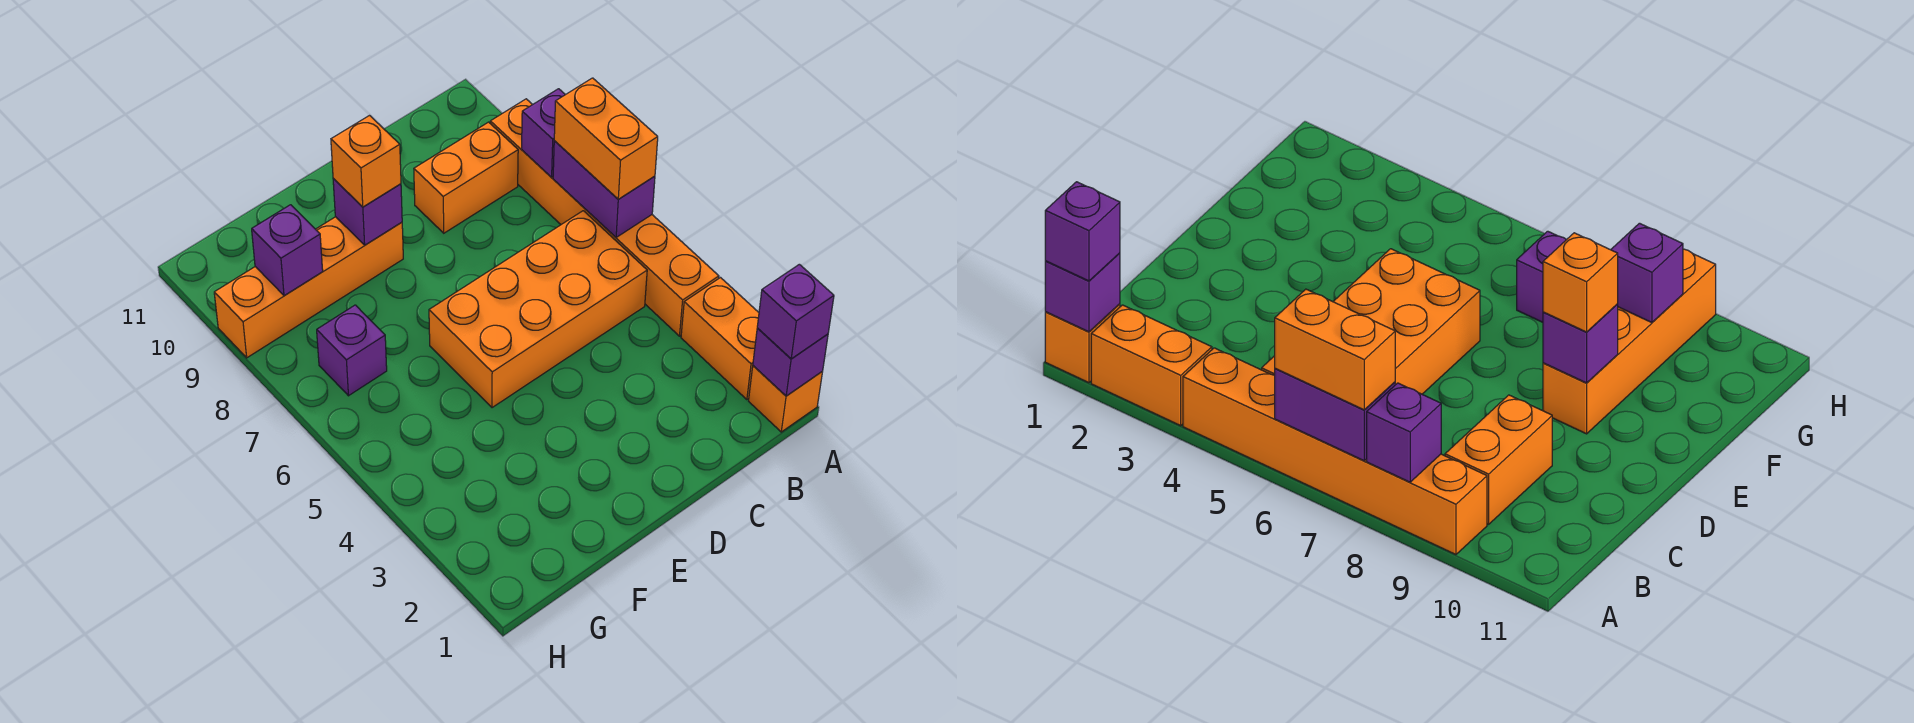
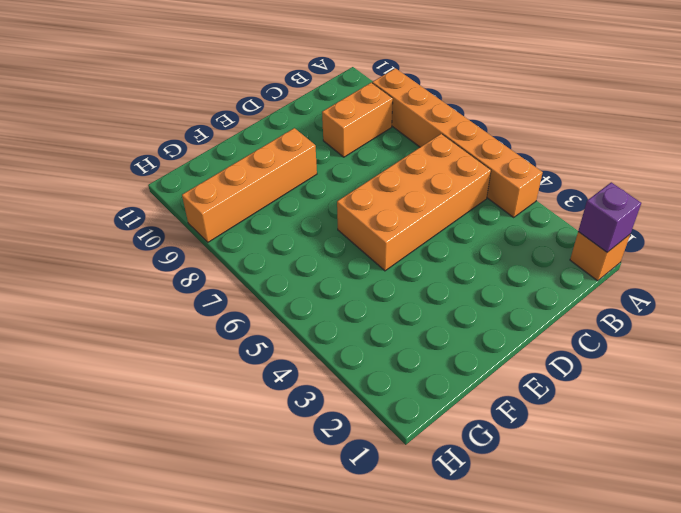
none -> orange 1x2 brick [681,278,759,400]
none -> purple 1x1 brick [317,305,387,396]
none -> purple 1x2 brick [553,141,655,238]

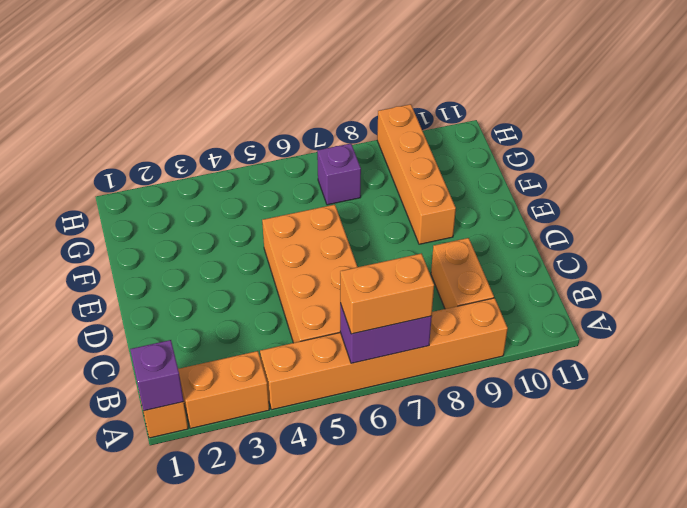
none -> purple 1x1 brick [522,89,565,177]
none -> purple 1x1 brick [333,179,402,245]
none -> purple 1x1 brick [252,205,323,296]

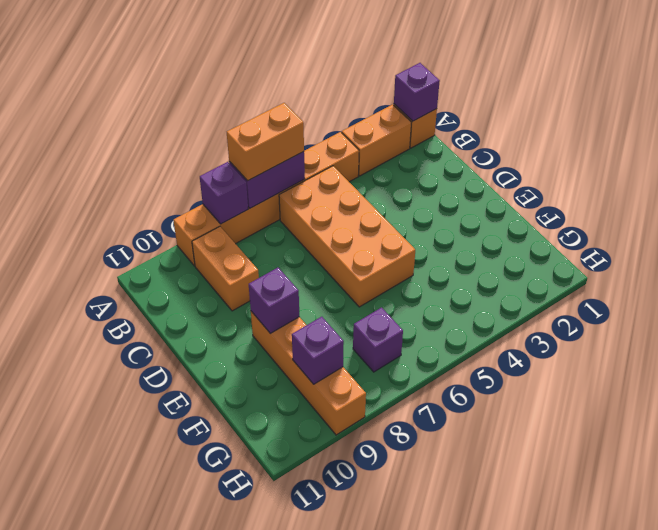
none -> purple 1x1 brick [757,264,834,359]
none -> orange 1x1 brick [331,116,401,207]

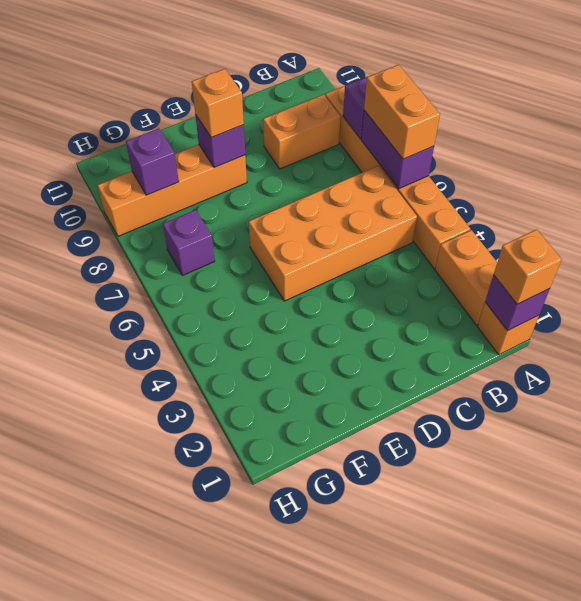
orange 1x1 brick [494,229,562,304] -> purple 1x1 brick [757,264,834,359]

